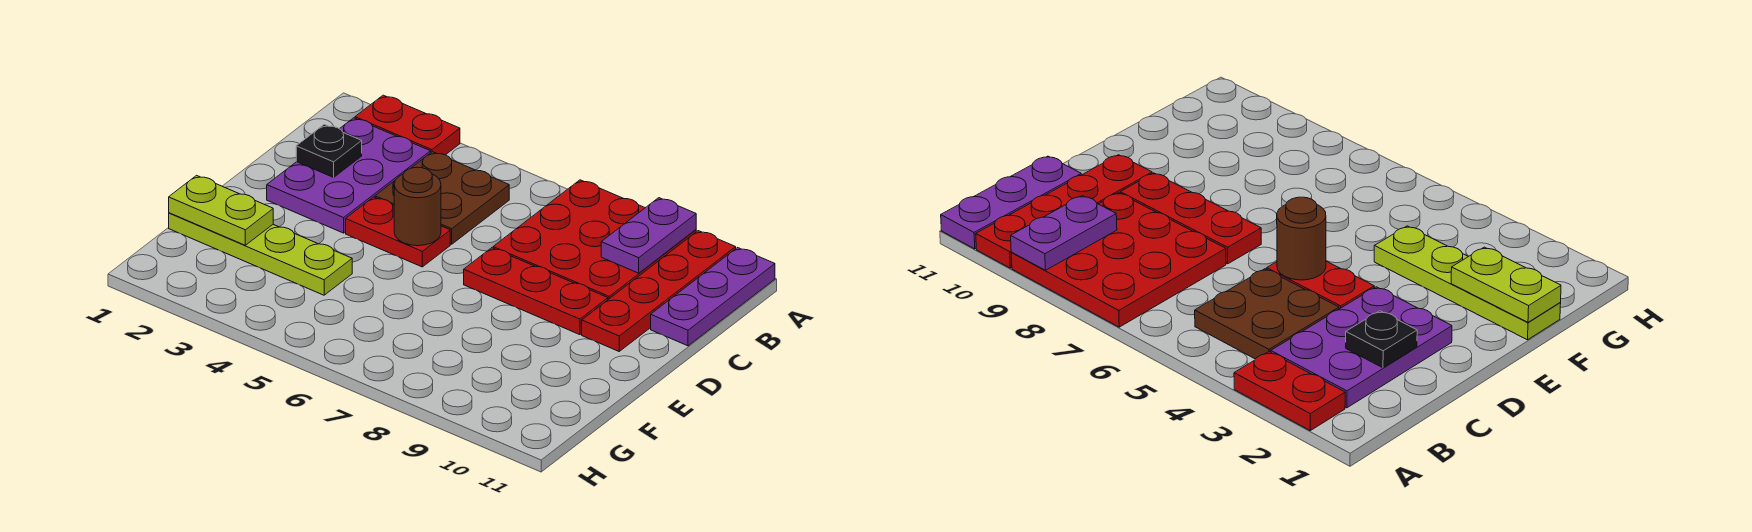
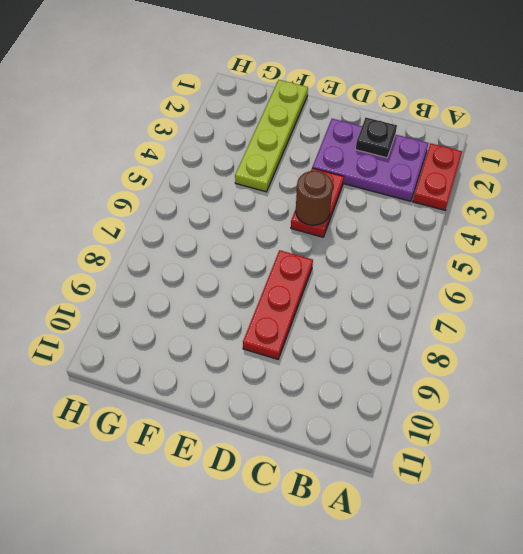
none -> red 3x3 plate [493,180,696,299]
none -> red 1x4 plate [582,231,736,351]
none -> purple 1x3 plate [651,248,775,346]

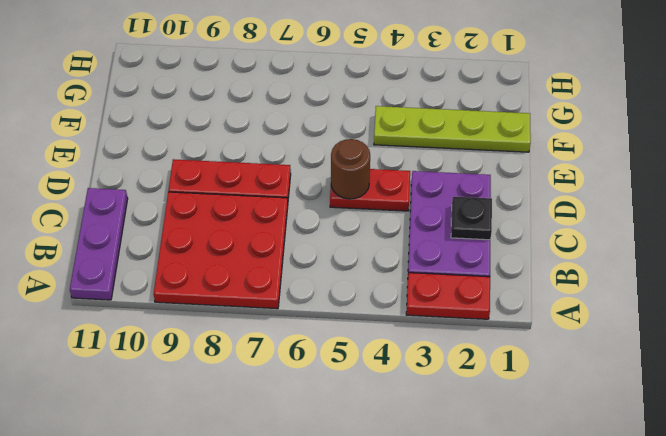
none -> red 1x4 plate [582,231,736,351]
none -> brown 2x2 plate [375,152,509,244]
none -> purple 1x2 plate [601,198,696,273]

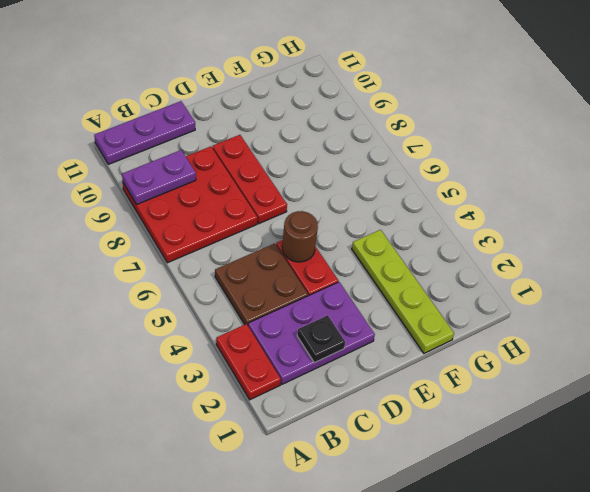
none -> red 1x4 plate [582,231,736,351]
none -> lime 1x2 plate [169,175,273,245]

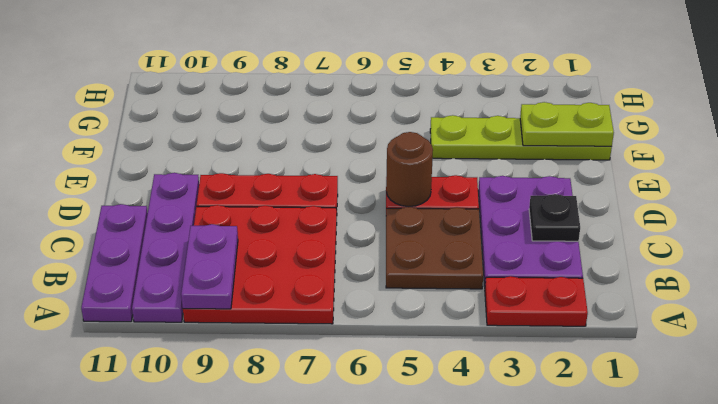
purple 1x4 plate [132,173,199,322] -> red 1x4 plate [582,231,736,351]

